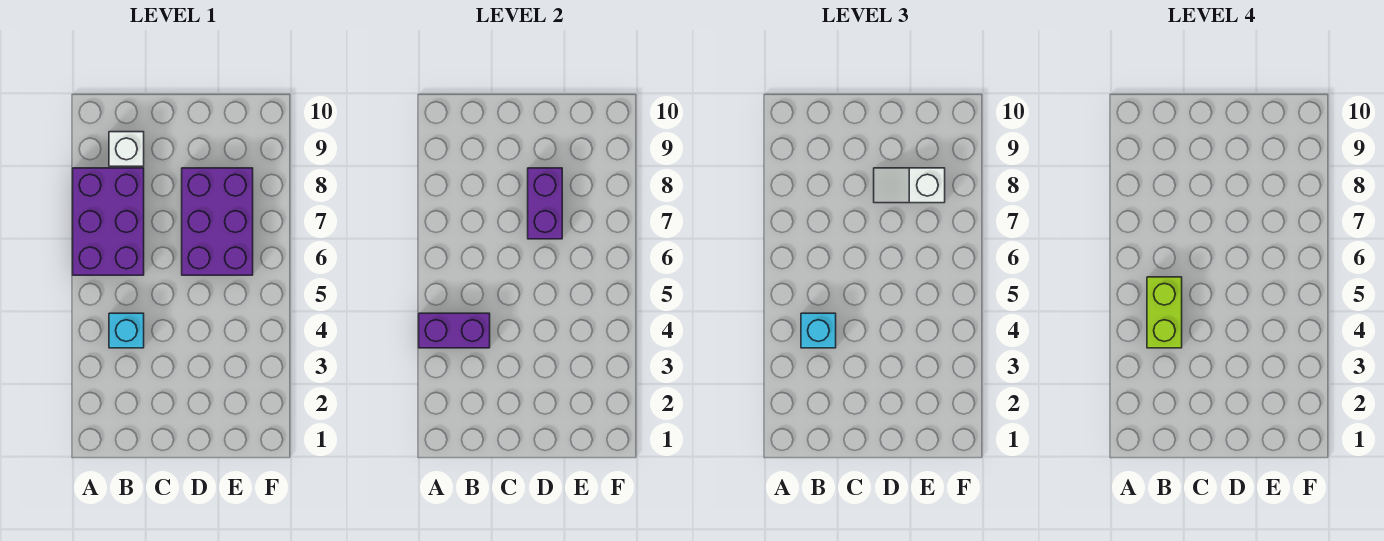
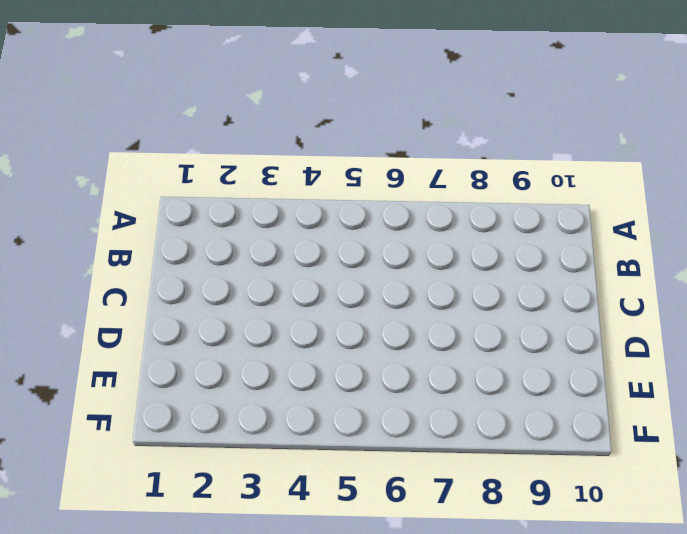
none -> purple 2x3 brick [73,168,144,275]
none -> cyan 1x1 brick [109,313,144,348]

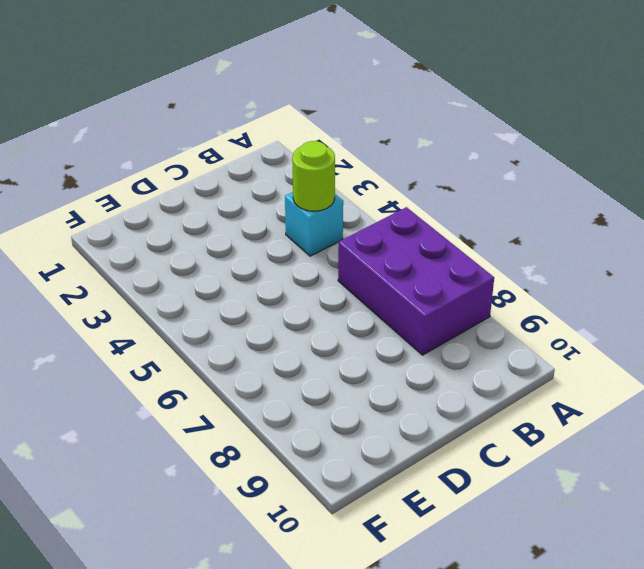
lime 1x1 round brick [292,141,335,211] -> purple 1x2 brick [419,313,490,348]
none -> white 1x1 brick [109,132,144,166]
none -> purple 2x3 brick [182,168,253,275]

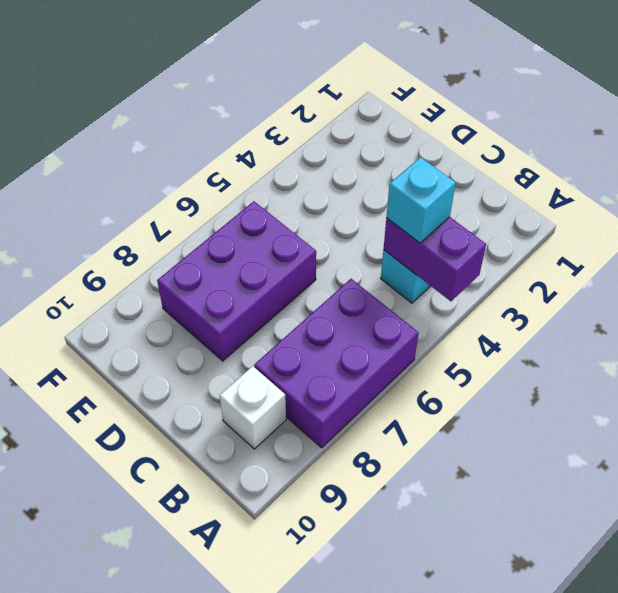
none -> purple 1x2 brick [528,168,562,239]
none -> white 1x2 slope [874,168,945,203]

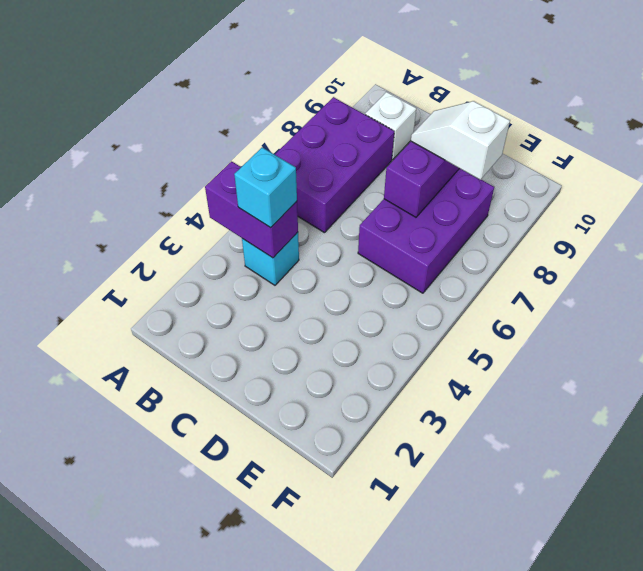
none -> lime 1x2 brick [1147,277,1182,348]

